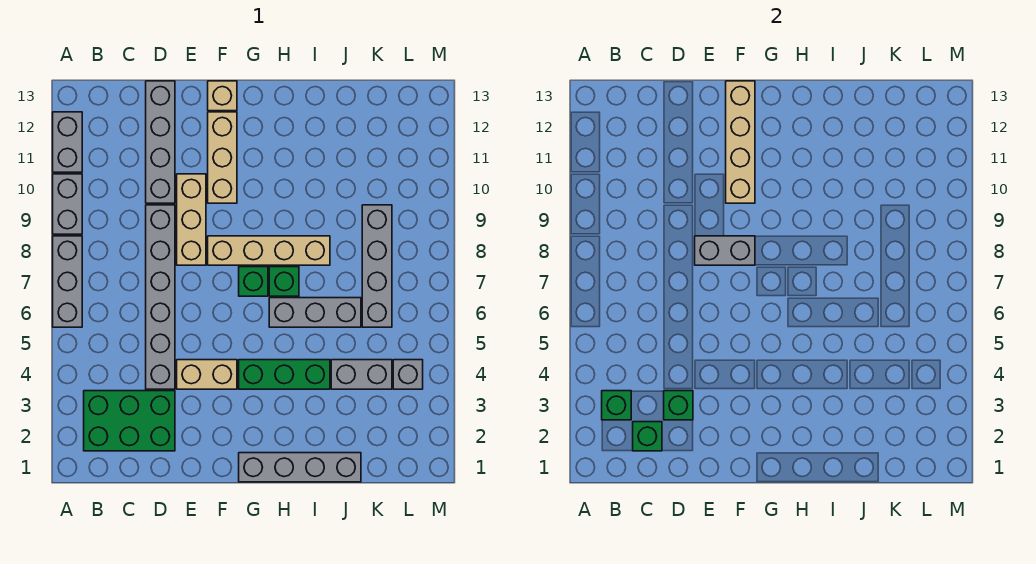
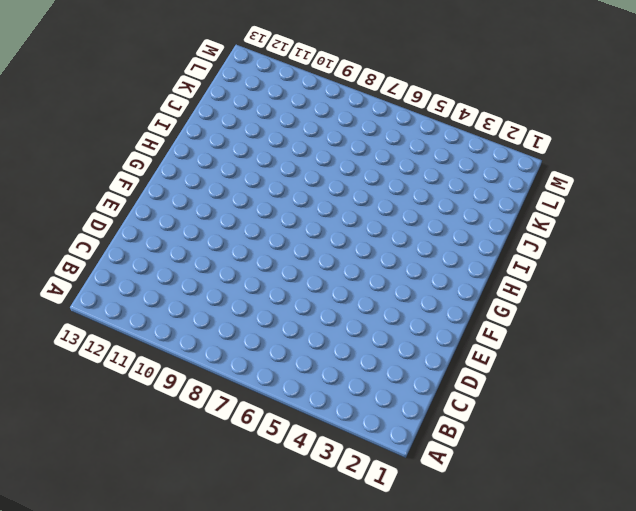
none -> grey 1x3 brick [53,236,82,327]
none -> grey 1x2 brick [53,174,82,234]
none -> grey 1x2 brick [53,112,82,172]

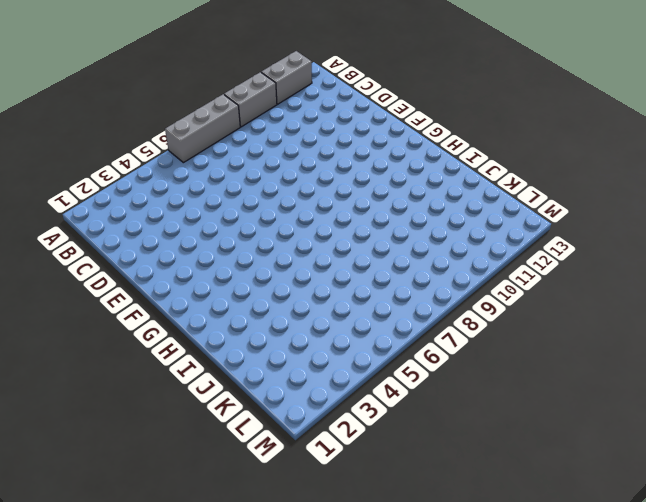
none -> green 2x3 brick [84,391,175,451]
none -> grey 1x6 brick [146,205,175,389]
none -> grey 1x4 brick [146,81,175,203]

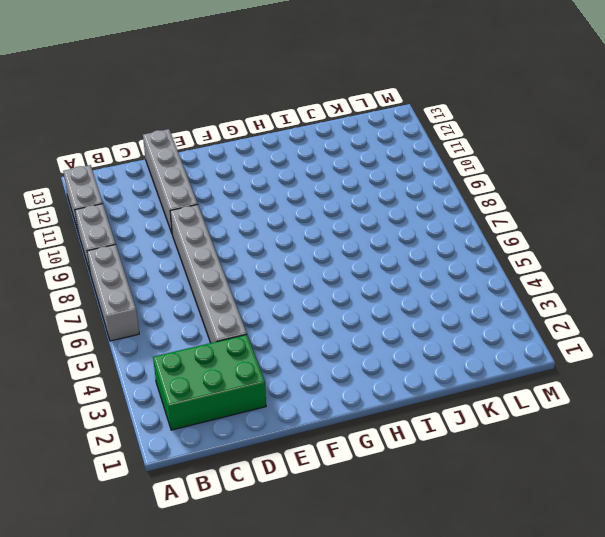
none -> tan 1x2 brick [177,360,237,389]
none -> tan 1x3 brick [177,174,206,265]
none -> tan 1x4 brick [208,236,330,265]

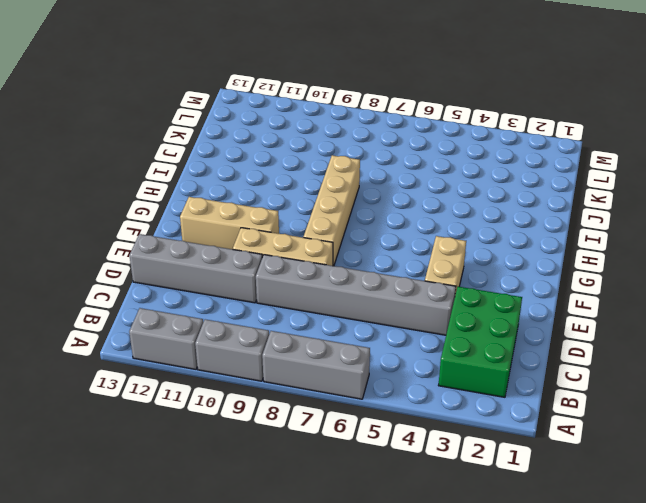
none -> tan 1x1 brick [208,81,237,111]
none -> grey 1x4 brick [239,453,361,482]
none -> green 1x3 brick [239,360,330,389]

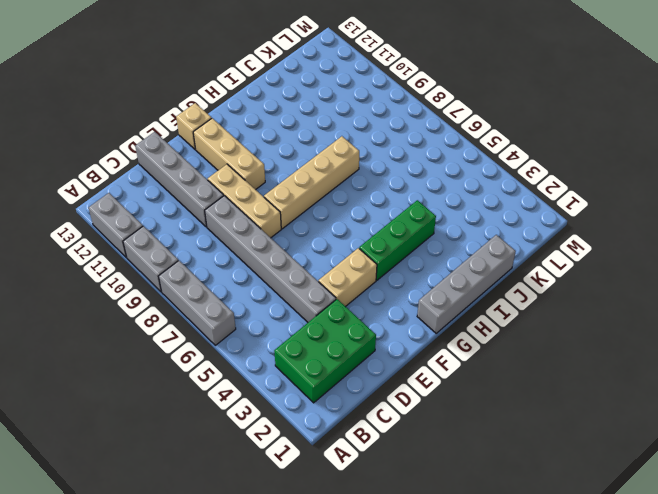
none -> green 1x1 brick [239,267,268,296]
none -> grey 1x3 brick [269,298,361,327]
none -> green 1x1 brick [269,267,299,296]

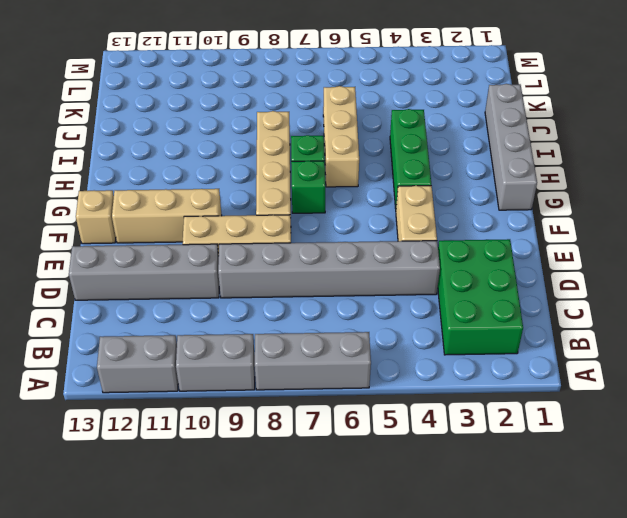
tan 1x3 brick [323,86,359,187] -> grey 1x3 brick [269,298,361,327]
none -> grey 1x2 brick [331,360,392,389]
none -> grey 1x4 brick [362,205,392,327]
none -> grey 1x1 brick [393,360,423,389]

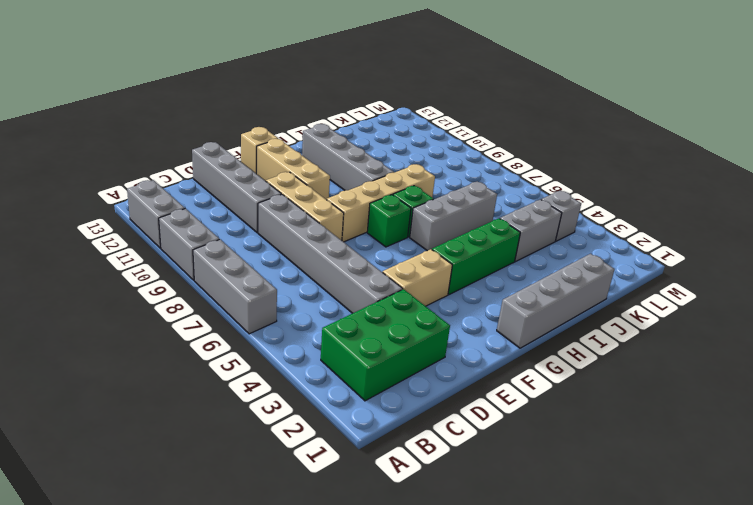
grey 1x4 brick [302,124,394,190] -> grey 1x4 brick moved to [362,205,392,327]
none -> green 1x1 brick [602,391,631,420]
none -> green 1x1 brick [633,422,662,451]
none -> green 1x1 brick [664,391,693,420]

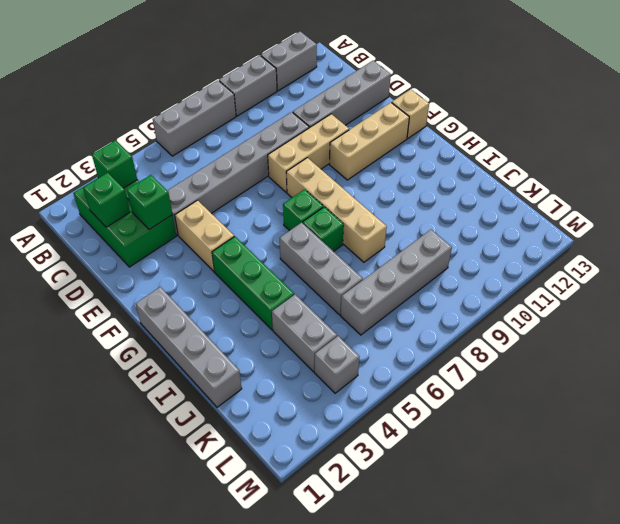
none -> grey 1x2 brick [695,236,755,265]
none -> tan 1x4 brick [726,81,755,203]

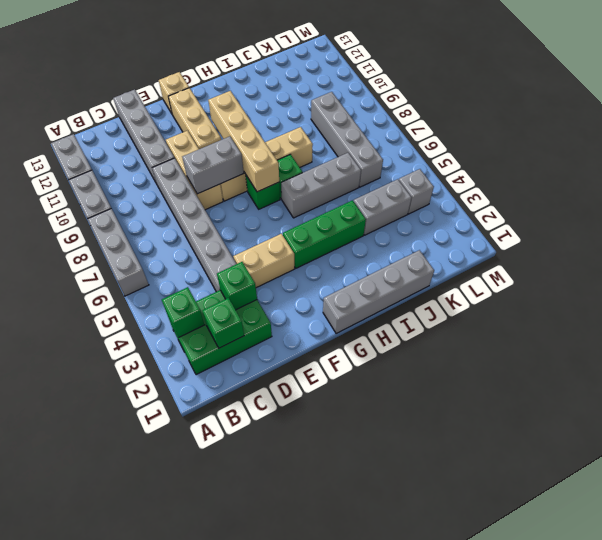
tan 1x4 brick [208,91,279,192] -> tan 1x4 brick moved to [726,81,755,203]

